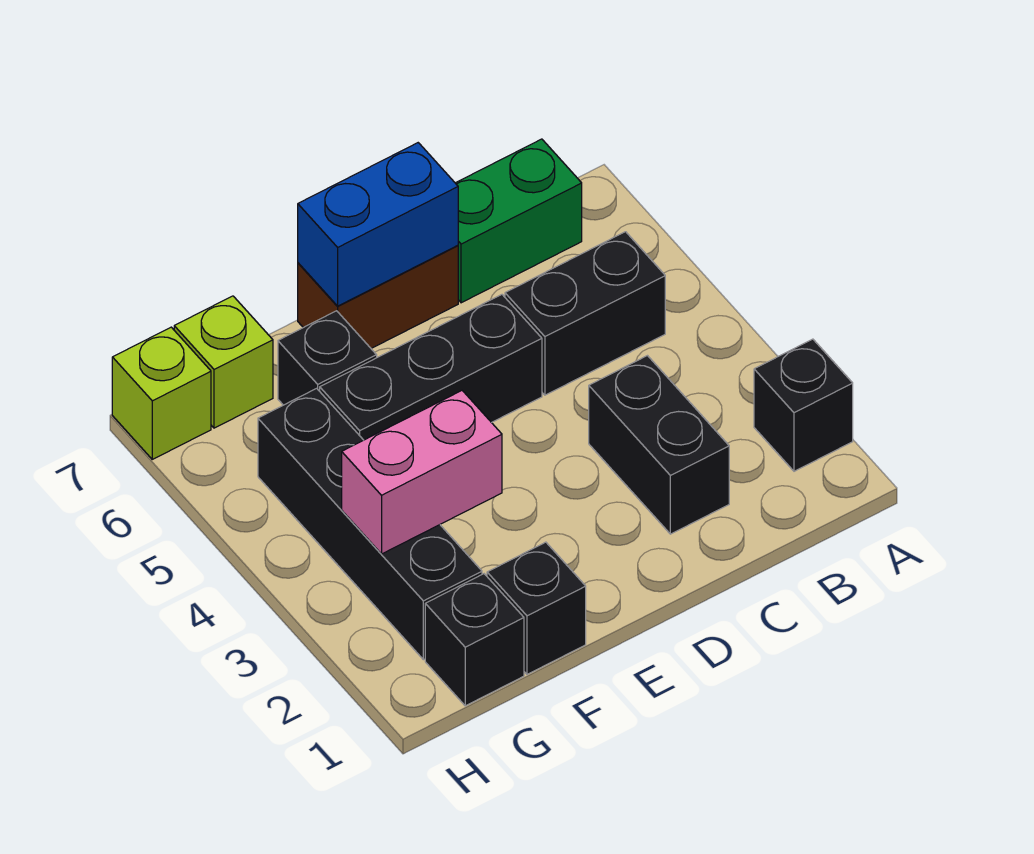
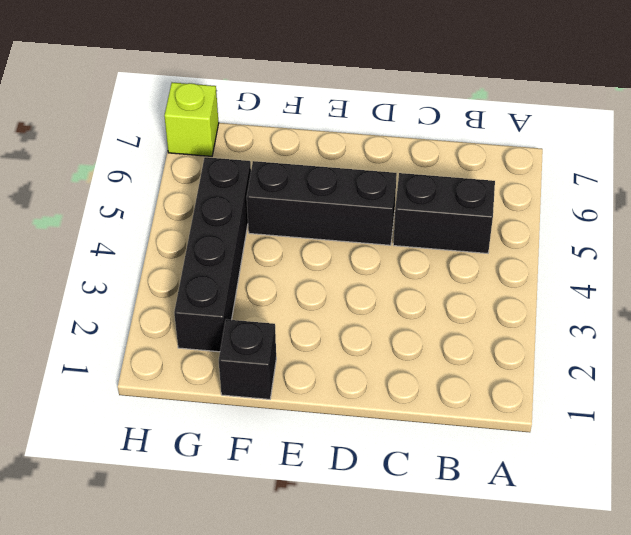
none -> black 1x1 brick [754,339,853,471]
none -> green 1x2 brick [456,139,582,303]
none -> black 1x2 brick [589,356,729,534]

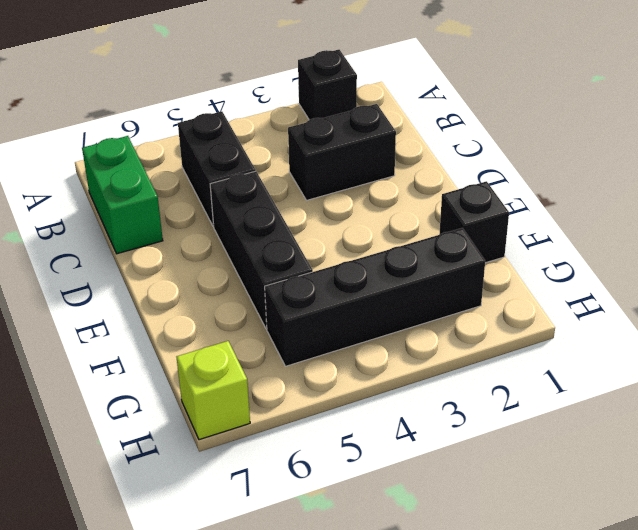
none -> brown 1x2 brick [298,245,458,348]
none -> black 1x1 brick [278,311,377,405]
none -> black 1x1 brick [425,574,524,706]

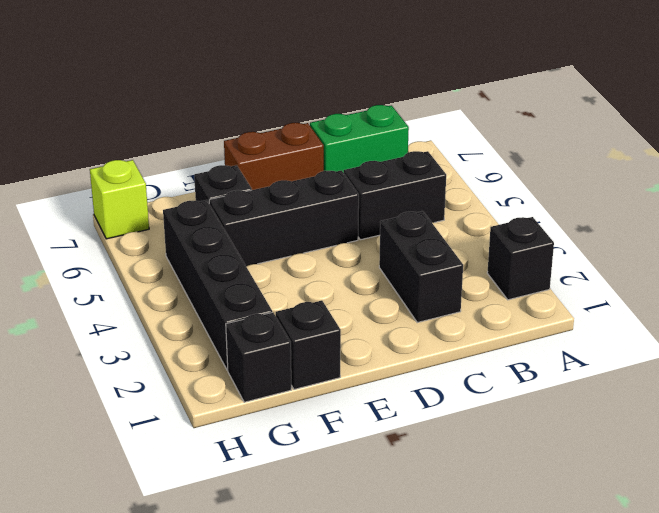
none -> lime 1x1 brick [174,296,273,428]
none -> blue 1x2 brick [298,143,458,306]
none -> pink 1x2 brick [342,391,502,554]

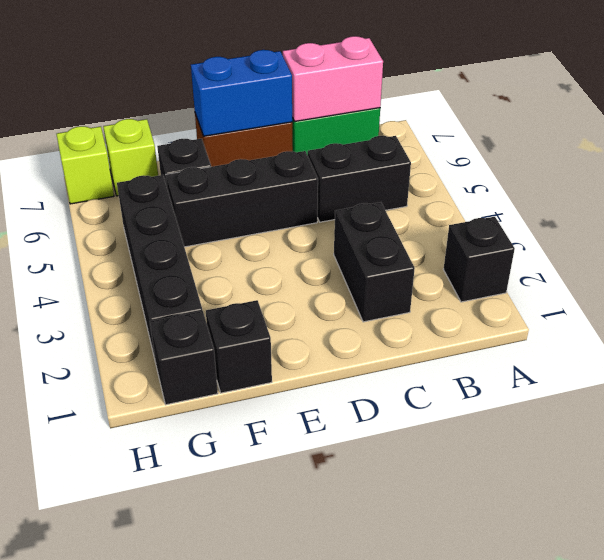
pink 1x2 brick [283,36,383,122] -> pink 1x2 brick moved to [342,391,502,554]

